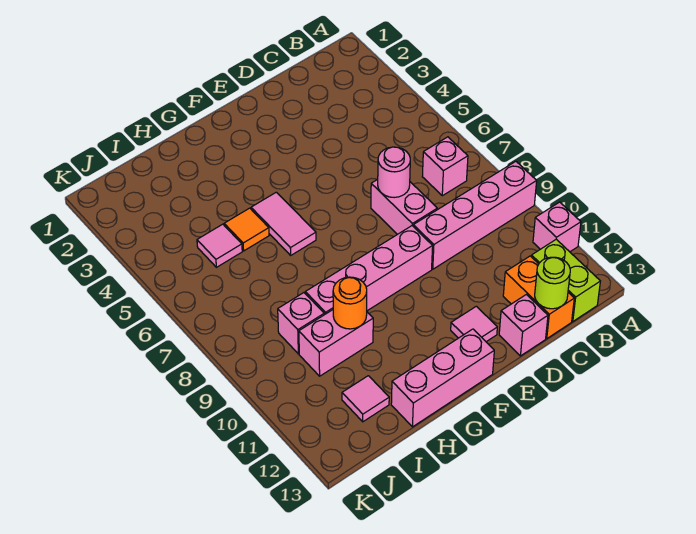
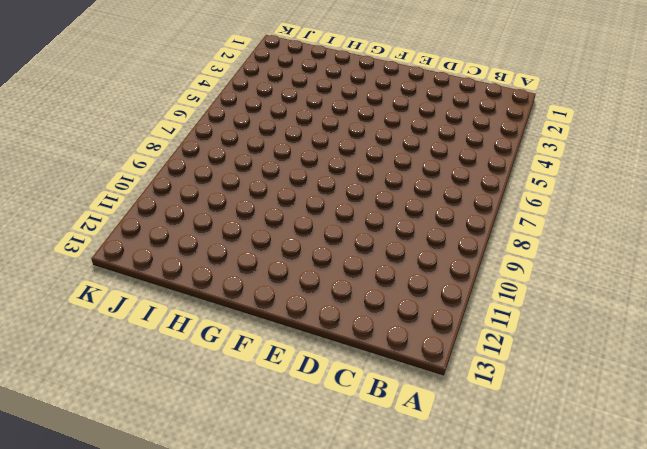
none -> pink 1x4 brick [413,161,537,269]
none -> pink 1x1 brick [533,202,581,252]
none -> pink 1x1 brick [422,137,468,196]

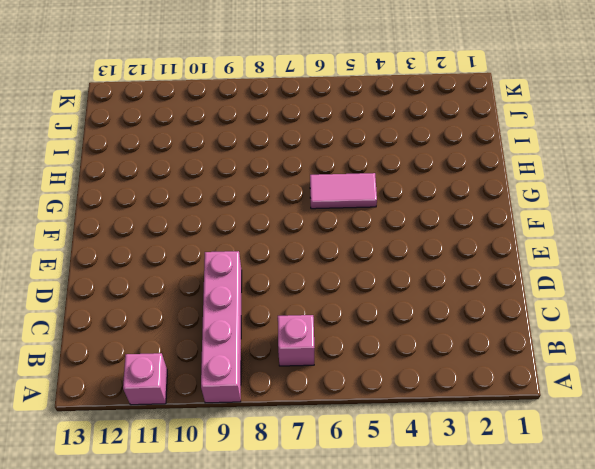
none -> lime 1x2 brick [531,239,600,321]
none -> orange 1x2 brick [503,256,574,338]
none -> pink 1x2 brick [371,179,437,234]

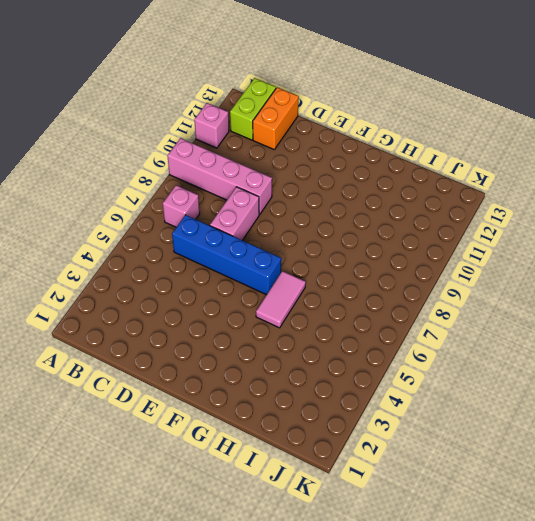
blue 1x4 brick [172,215,281,295] -> none
none -> pink 1x1 brick [499,295,548,356]
none -> pink 1x4 brick [305,226,433,315]
none -> pink 1x1 tile [451,306,497,342]

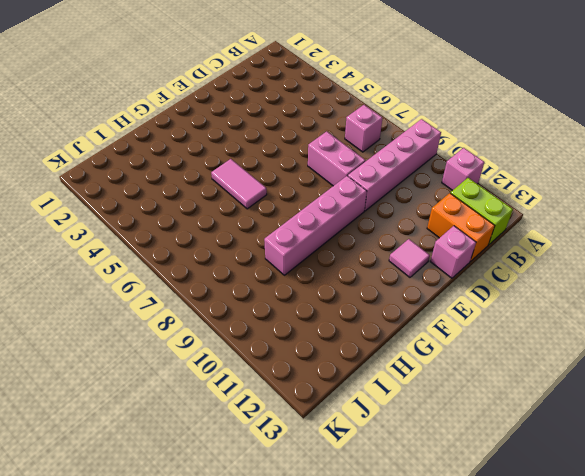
none -> pink 1x3 brick [391,329,494,427]
none -> orange 1x1 tile [224,208,269,251]
none -> pink 1x2 brick [299,310,373,376]

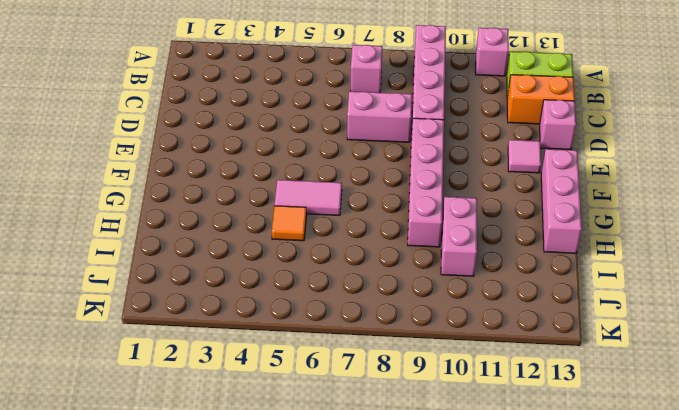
none -> pink 1x1 tile [197,224,242,267]
none -> pink 1x1 brick [278,293,324,354]
none -> pink 1x1 tile [342,376,389,422]

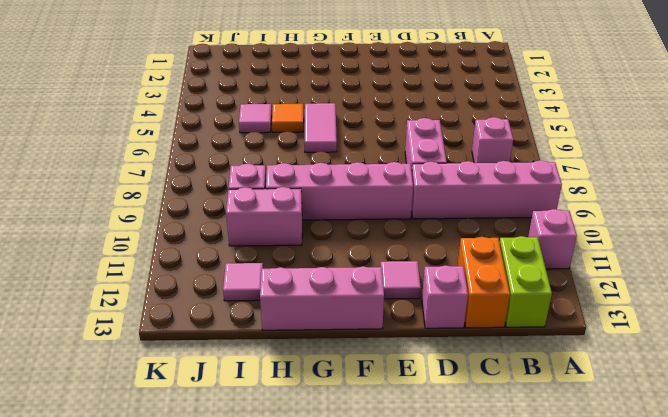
none -> lime 1x1 round brick [535,257,570,309]
none -> pink 1x1 round brick [378,147,410,198]
none -> orange 1x1 round brick [333,277,367,329]

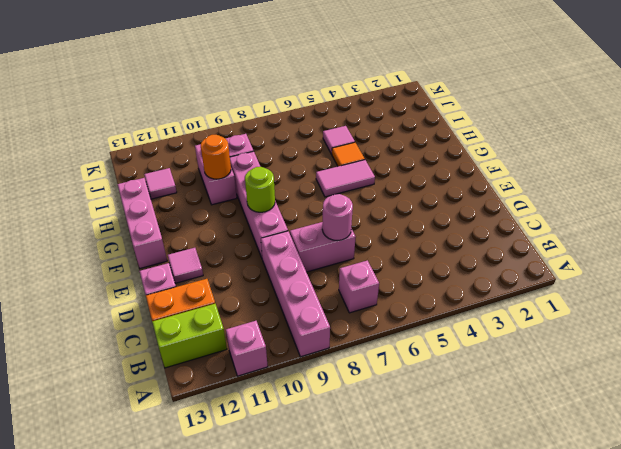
lime 1x1 round brick [245,166,275,212] -> lime 1x1 round brick moved to [535,257,570,309]

